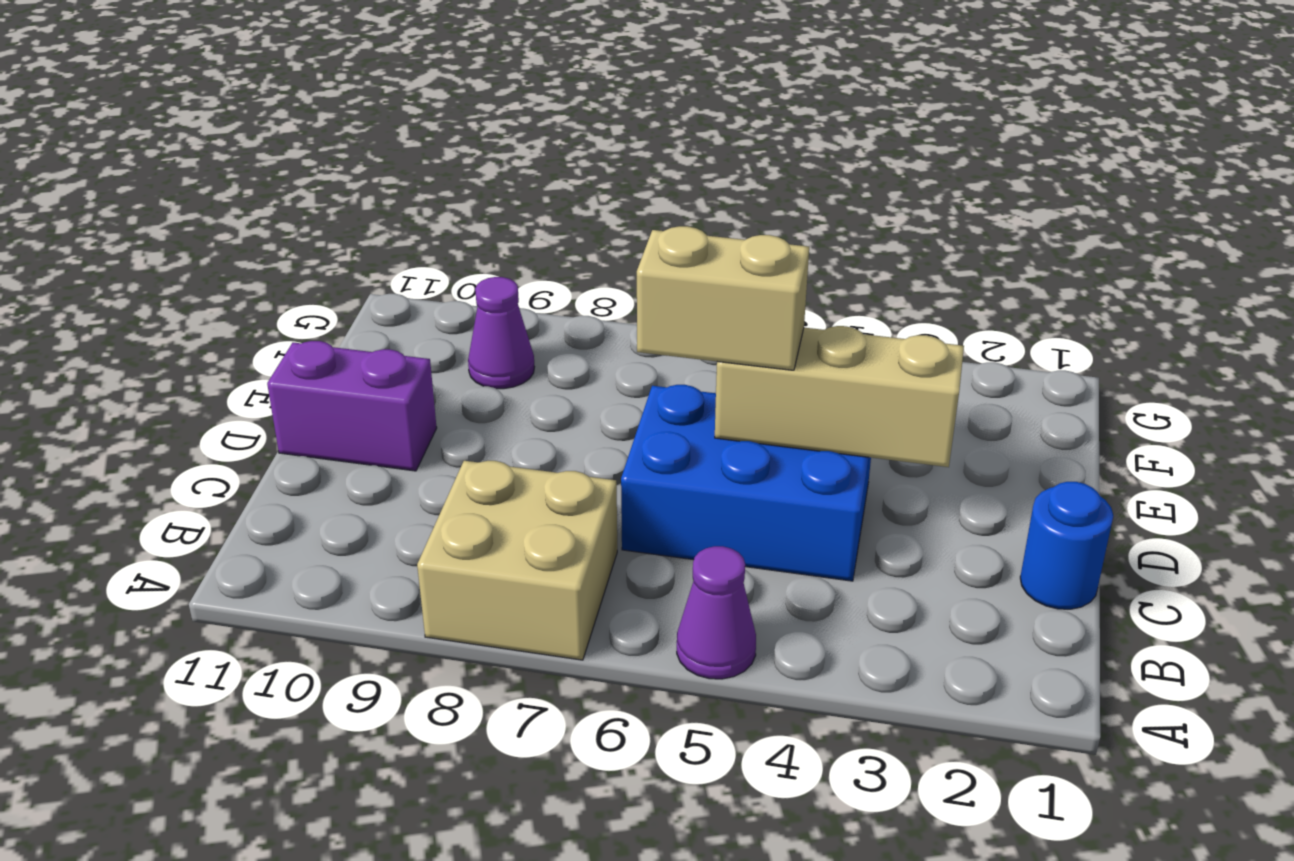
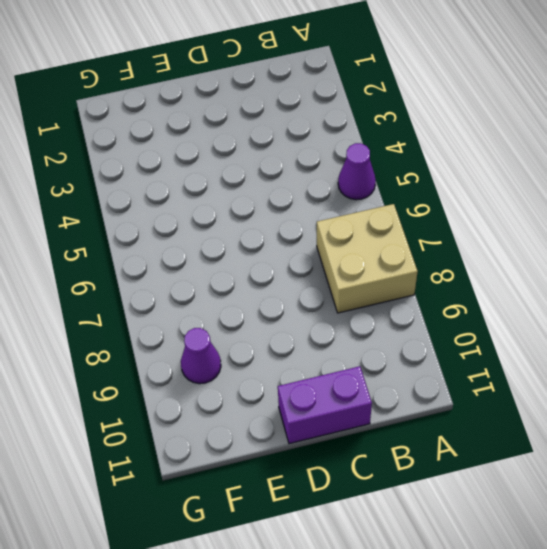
purple 1x2 brick [278,366,372,444] -> purple 1x2 brick turned to [267,341,437,471]
none -> blue 1x1 round brick [1020,482,1113,609]
none -> blue 2x3 brick [621,385,871,581]

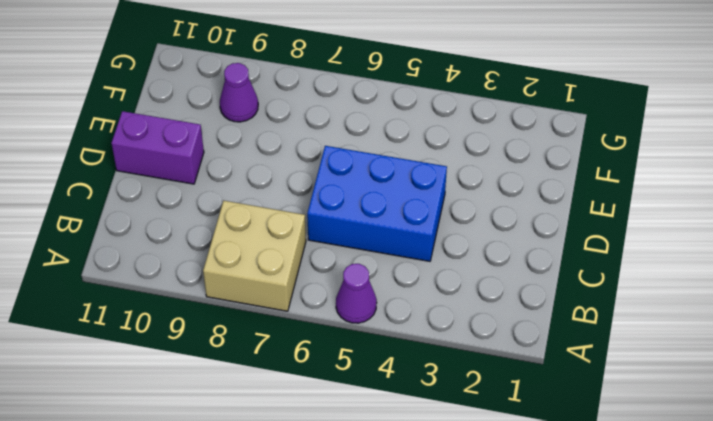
none -> blue 1x1 round brick [1020,482,1113,609]
none -> tan 1x3 brick [715,326,964,467]

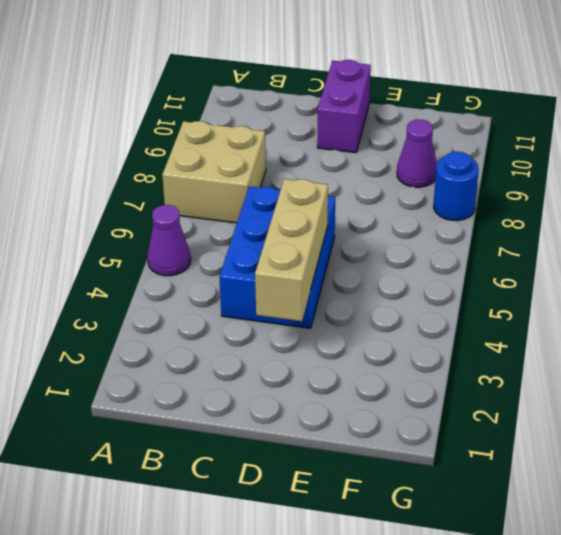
blue 1x1 round brick [434,152,479,221] -> blue 1x1 round brick moved to [1020,482,1113,609]
none -> tan 1x2 brick [637,226,809,370]

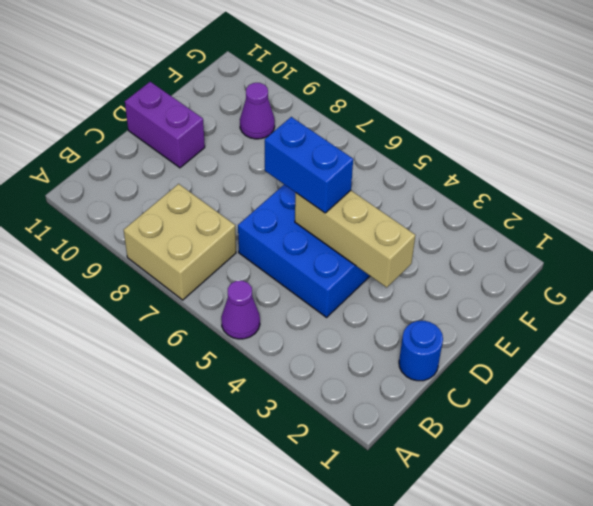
blue 1x2 brick [265,117,353,213] -> tan 1x2 brick [637,226,809,370]

